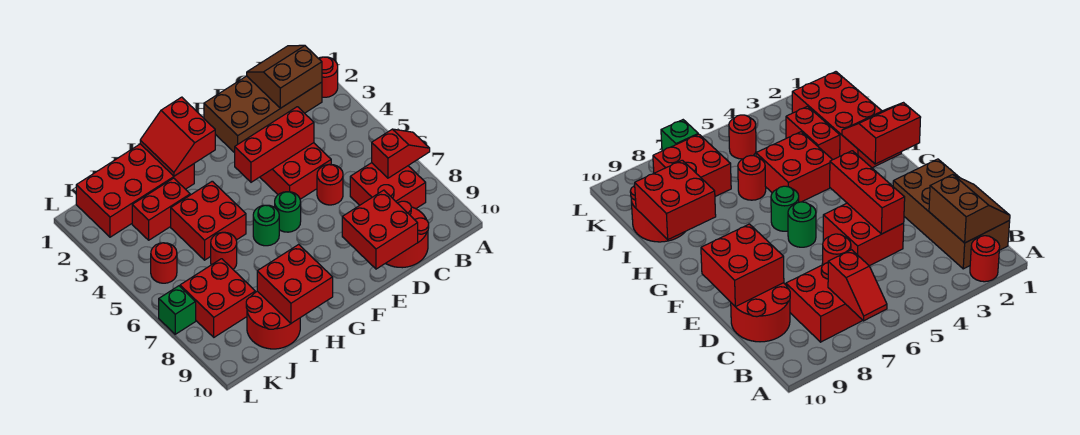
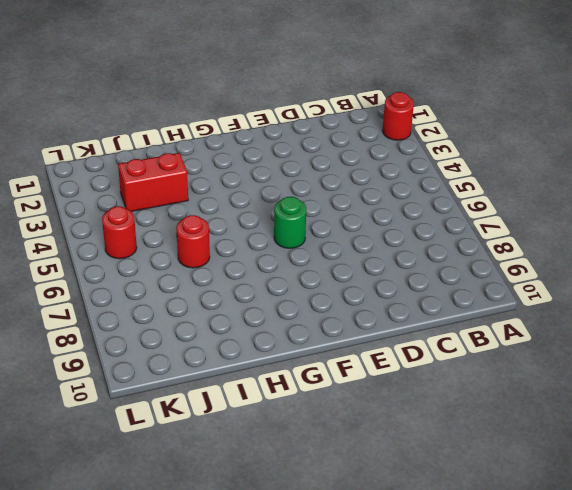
none -> brown 2x4 brick [204,76,322,153]
none -> red 2x2 brick [350,163,426,209]
none -> red 2x2 round brick [386,201,429,268]

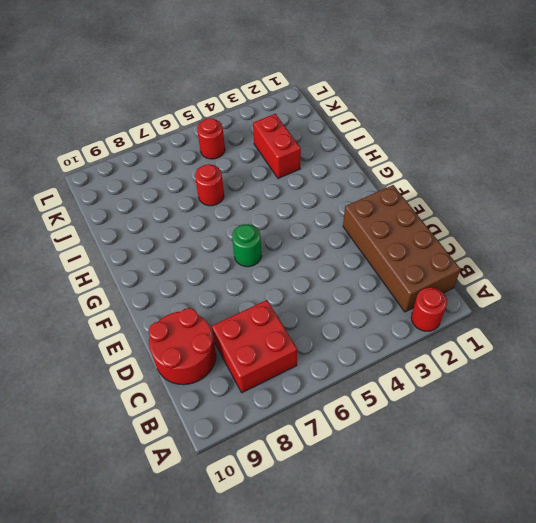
none -> red 2x2 brick [260,143,331,199]
none -> red 1x1 round brick [317,164,343,205]
none -> green 1x1 round brick [253,205,279,246]

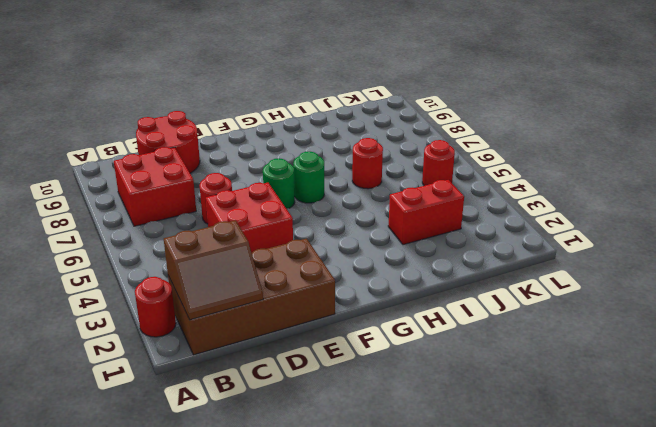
none -> red 2x4 brick [76,144,194,237]
none -> red 2x2 brick [171,181,246,260]
none -> red 2x2 round brick [246,291,300,349]

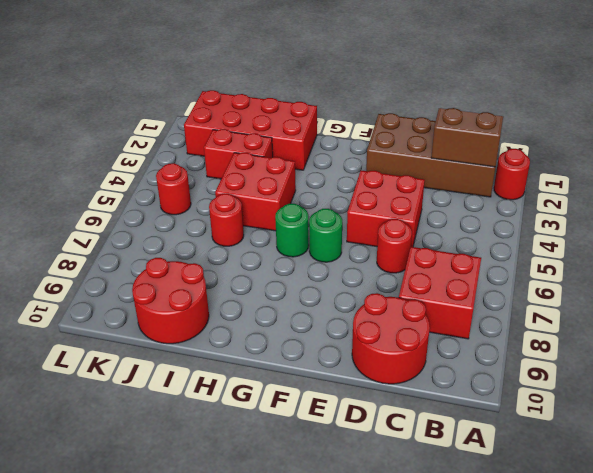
none -> red 2x2 brick [180,259,255,337]
none -> green 1x1 brick [159,286,196,334]
none -> red 1x2 slope [372,129,430,178]

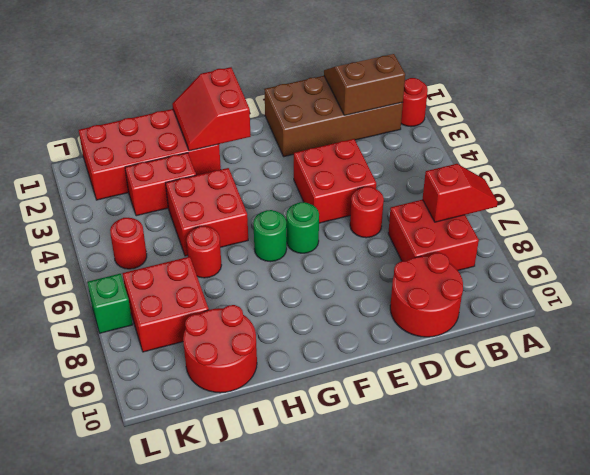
none -> red 1x3 brick [235,107,314,182]
none -> red 2x2 brick [342,190,418,269]
none -> red 2x2 brick [257,244,333,323]

